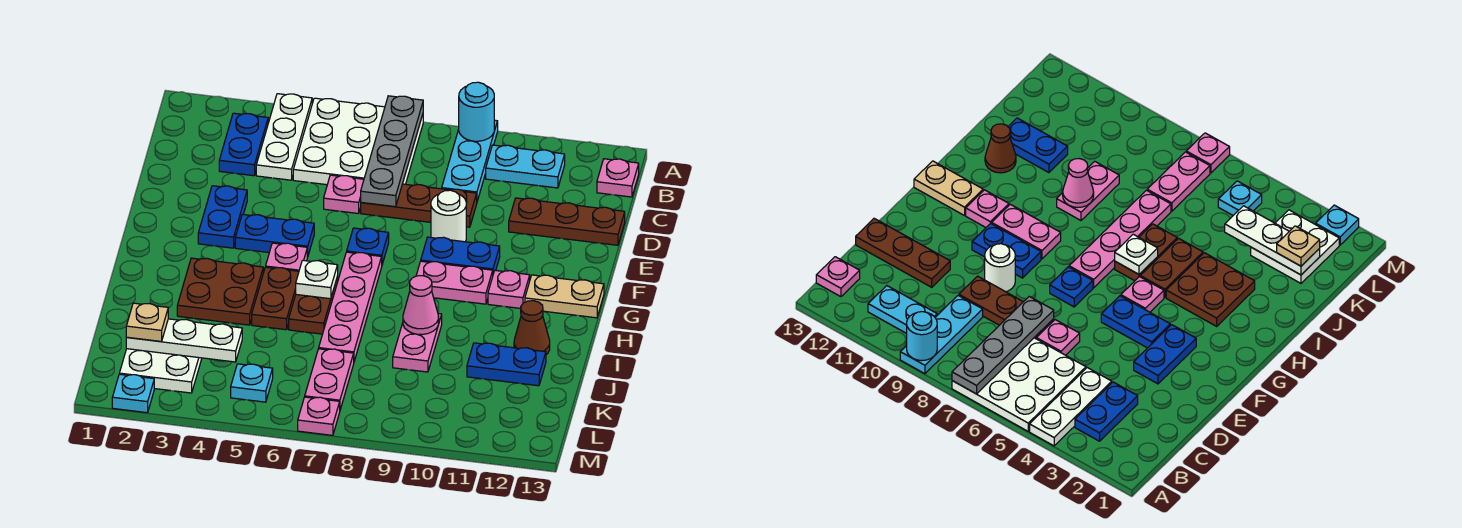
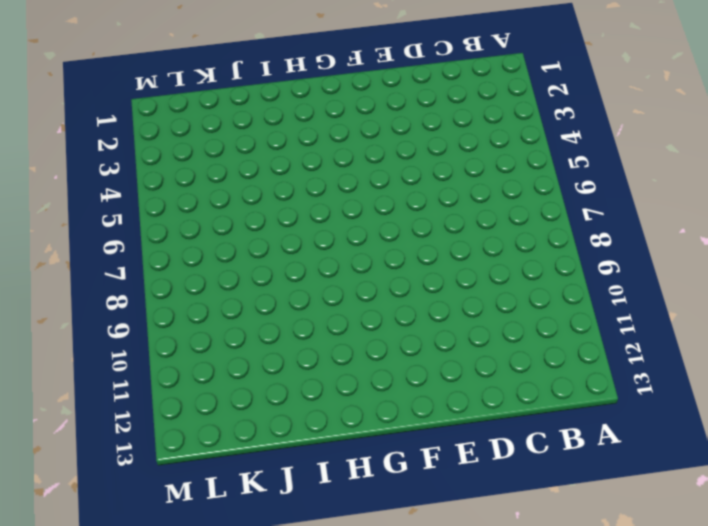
none -> white 1x3 plate [256,94,312,180]
none -> white 3x3 plate [293,98,423,185]
none -> cyan 1x3 plate [442,120,498,201]
none -> blue 1x2 plate [219,113,268,176]

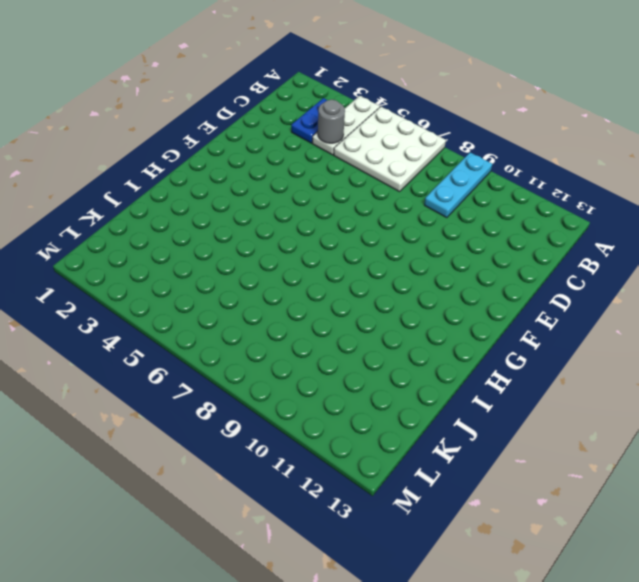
grey 1x1 round brick [318,100,345,143] -> none
none -> cyan 1x2 plate [486,145,565,188]
none -> pink 1x1 plate [597,159,639,197]
none -> pink 1x1 plate [324,175,364,214]
none -> brown 1x3 plate [361,184,477,227]

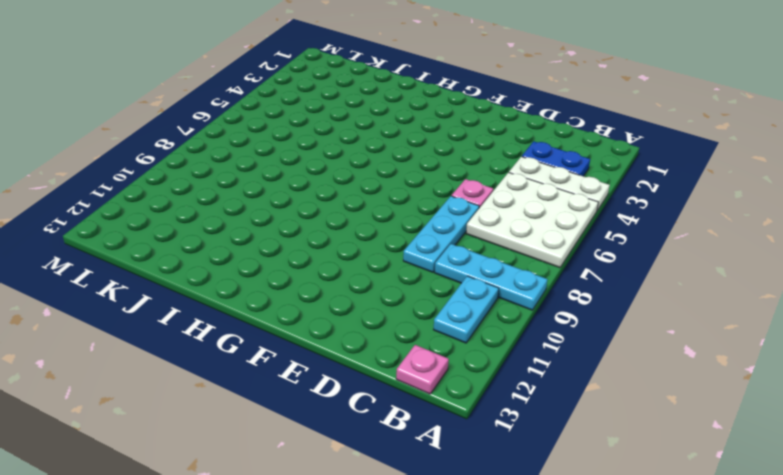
cyan 1x3 plate [403,196,479,272] -> brown 1x3 plate [361,184,477,227]
none -> brown 1x3 plate [509,198,625,245]
none -> blue 1x2 plate [198,186,247,248]
none -> white 1x1 round brick [431,190,466,242]
none -> blue 1x2 plate [235,214,314,257]

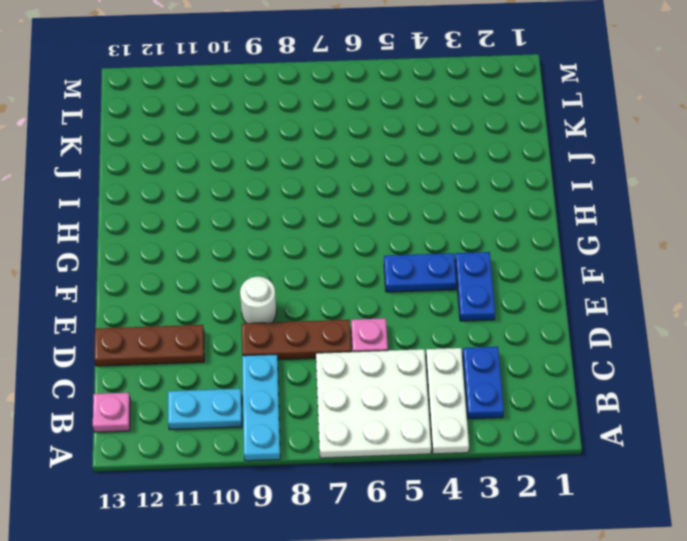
none -> blue 1x1 plate [347,228,389,264]
none -> blue 1x2 plate [421,237,500,274]
none -> pink 1x1 plate [266,243,307,271]
none -> pink 1x4 plate [319,252,382,361]

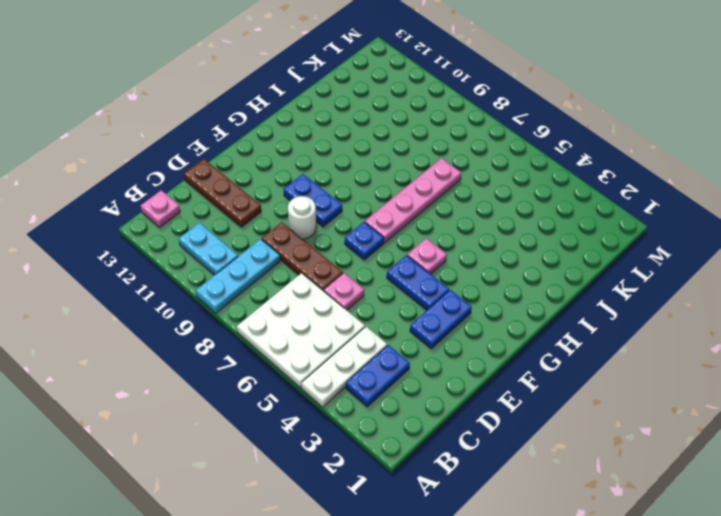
none -> pink 1x2 plate [416,261,493,304]
none -> pink 1x1 plate [488,270,530,308]
none -> tan 1x2 plate [525,275,604,318]
none -> brown 2x2 plate [177,258,263,325]

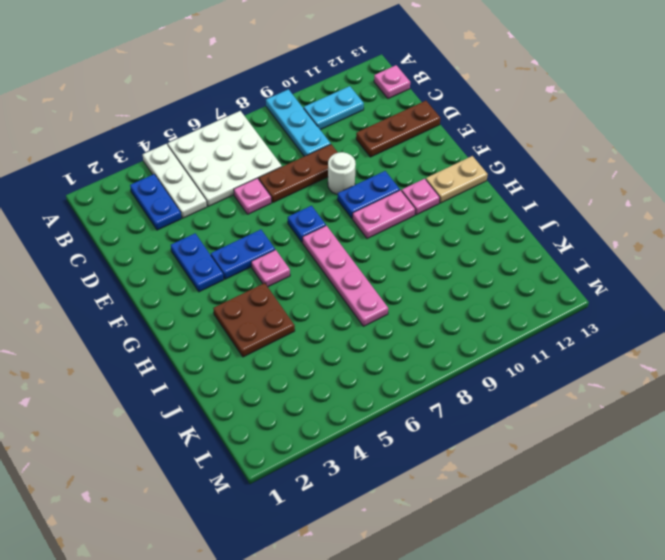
none -> brown 1x2 plate [252,267,299,330]
none -> brown 1x2 plate [289,276,338,334]
none -> pink 1x2 plate [393,314,442,372]
none -> brown 1x1 cone [514,301,550,355]

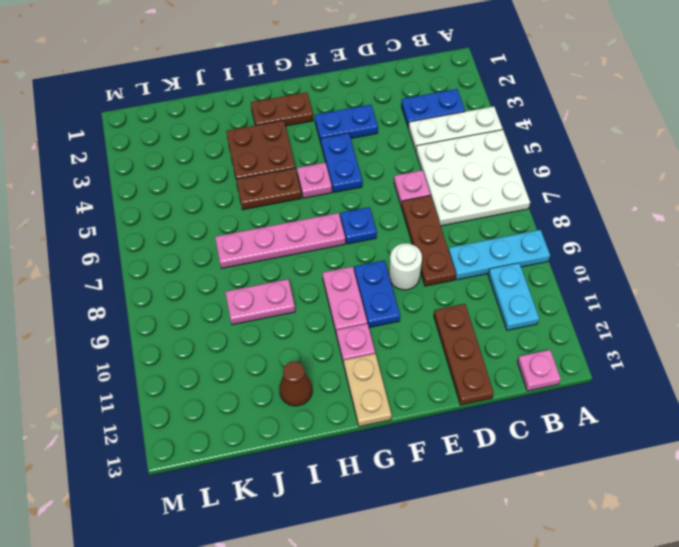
brown 1x2 plate [251,92,313,126] -> brown 1x2 plate moved to [289,276,338,334]
none -> blue 1x2 plate [467,343,546,386]
none -> white 2x2 plate [119,349,202,393]
none -> pink 1x2 plate [305,349,354,410]
none -> cyan 1x1 plate [231,364,273,402]

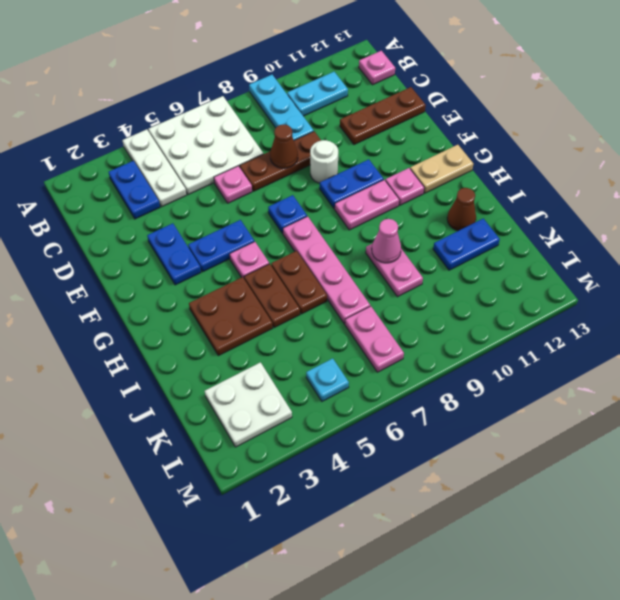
brown 1x1 cone [270,124,298,168] -> none
none -> cyan 1x1 plate [112,374,154,413]
none -> pink 1x1 plate [298,397,340,435]
none -> grey 1x4 plate [361,96,423,207]
none -> cyan 1x1 round brick [459,82,494,141]

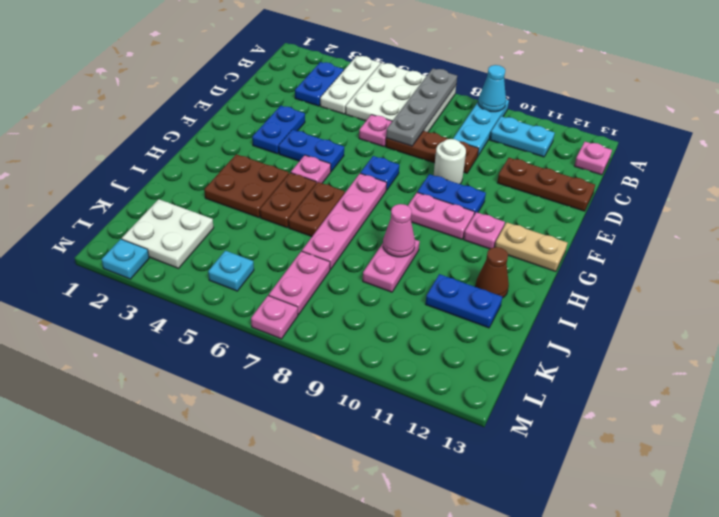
cyan 1x1 cone [478,65,506,112] -> cyan 1x1 round brick [459,82,494,141]
none -> white 1x1 plate [296,260,338,299]
none -> white 1x3 plate [126,319,242,362]
none -> tan 1x1 plate [126,303,168,341]

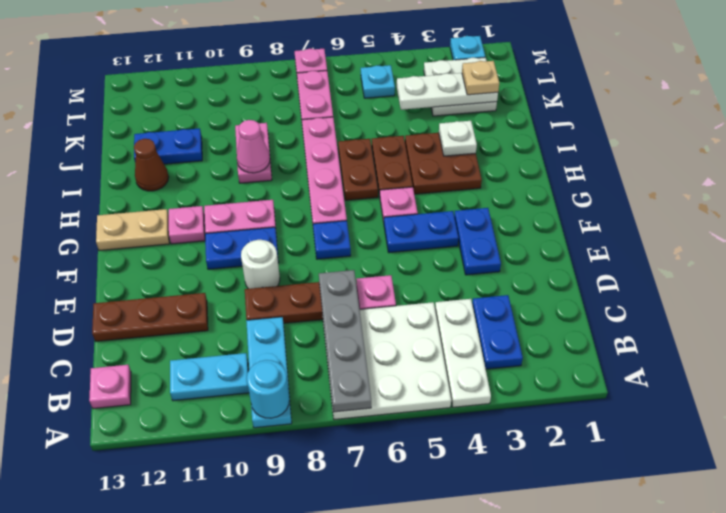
white 1x1 plate [439,121,477,156] -> white 1x1 plate moved to [296,260,338,299]

